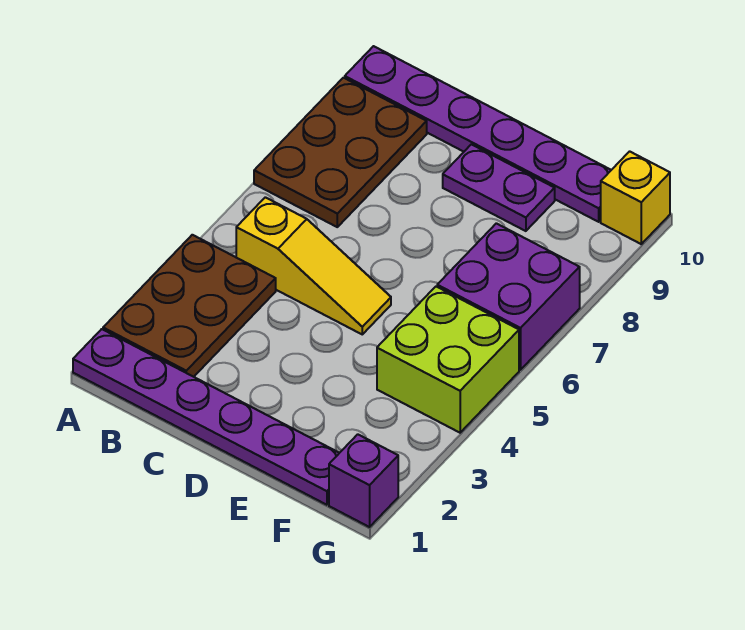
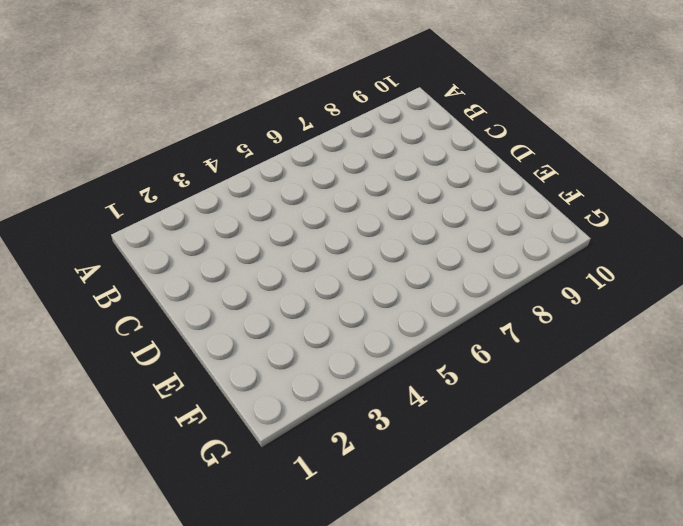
none -> purple 1x6 plate [73,329,339,505]
none -> brown 2x3 plate [103,235,276,377]

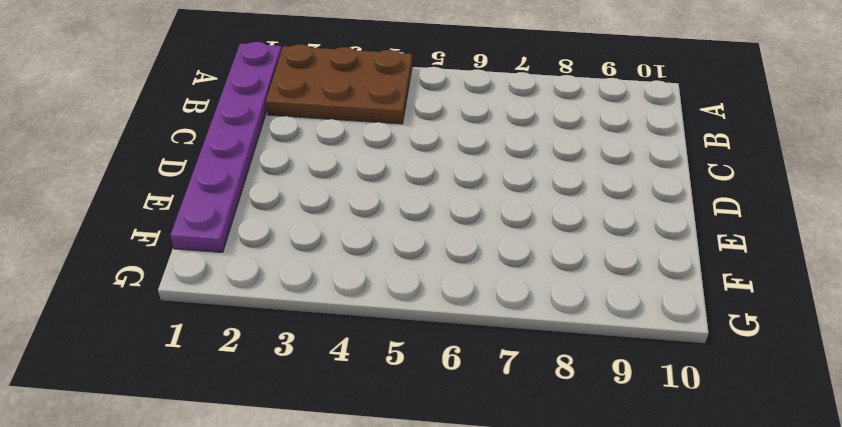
none -> brown 2x3 plate [254,78,427,227]
none -> purple 1x6 plate [345,46,611,222]

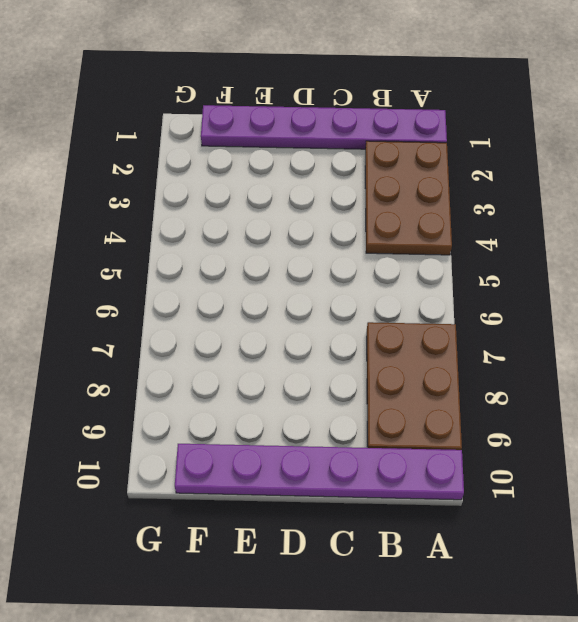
none -> yellow 1x3 slope [236,197,391,334]
none -> purple 1x2 plate [443,144,555,231]

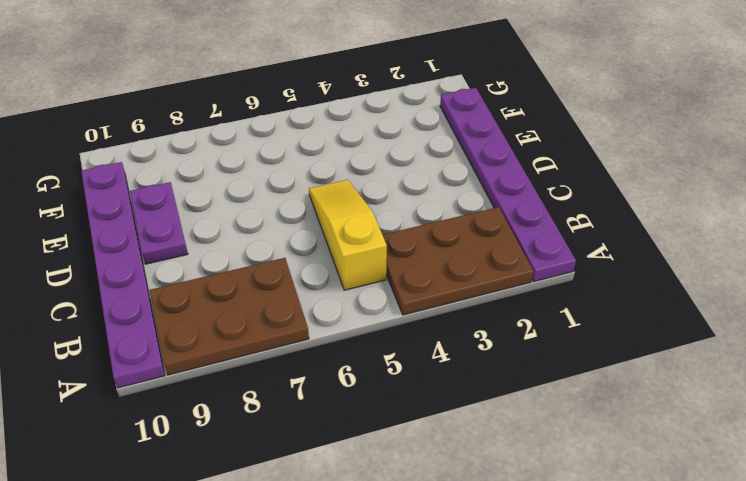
none -> lime 2x2 brick [377,287,519,433]
none -> purple 2x2 brick [437,223,580,370]

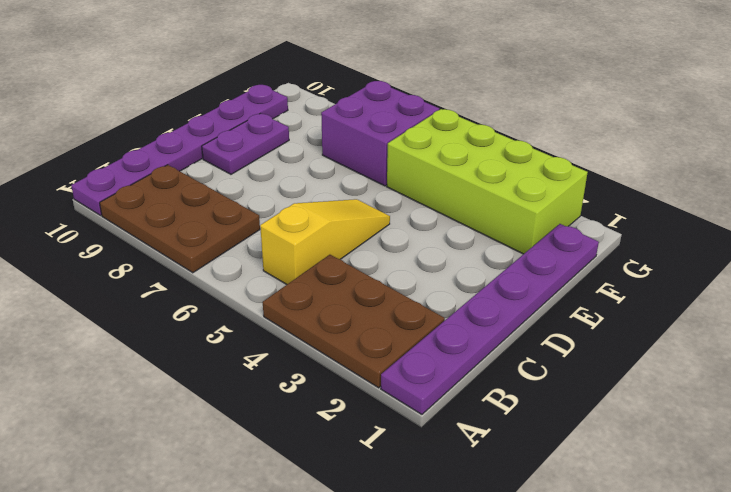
lime 2x4 brick [387,109,588,254] -> lime 2x2 brick [377,287,519,433]
none -> purple 1x1 brick [329,434,398,527]
none -> yellow 1x1 brick [601,151,670,244]

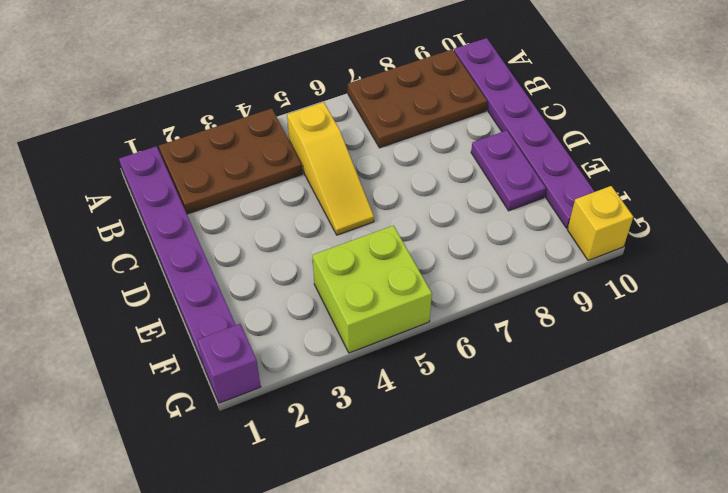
none -> purple 2x2 brick [437,223,580,370]

